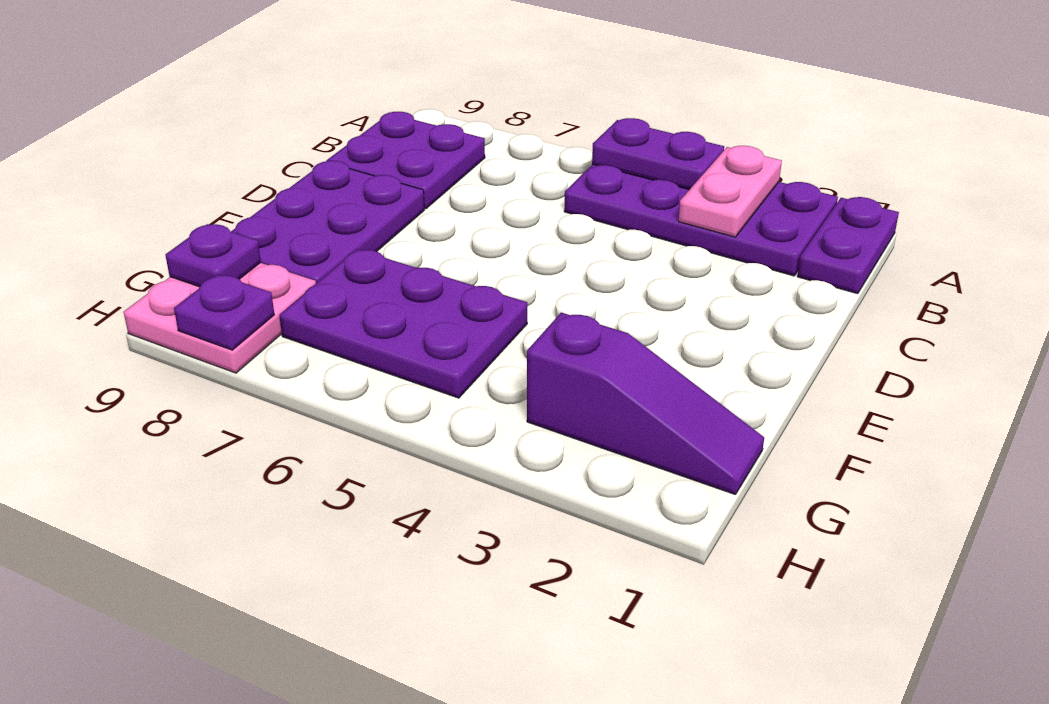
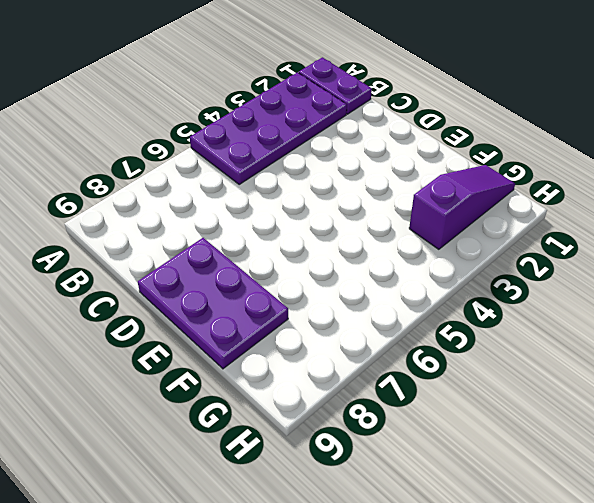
none -> purple 2x2 plate [327,112,485,209]
none -> purple 2x3 plate [279,249,527,398]

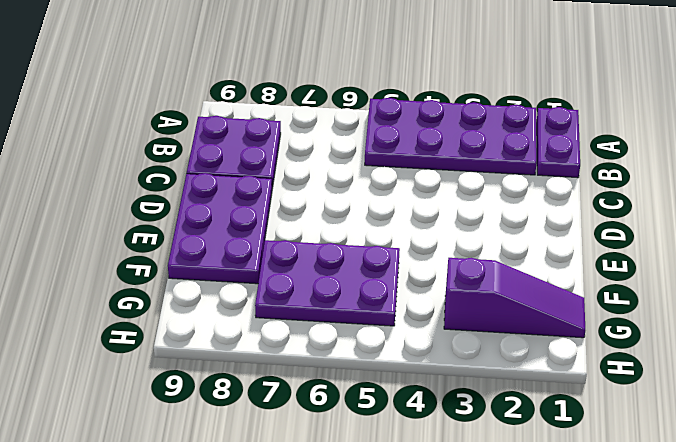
none -> pink 2x2 plate [124,263,316,373]
none -> pink 1x2 plate [679,146,782,237]

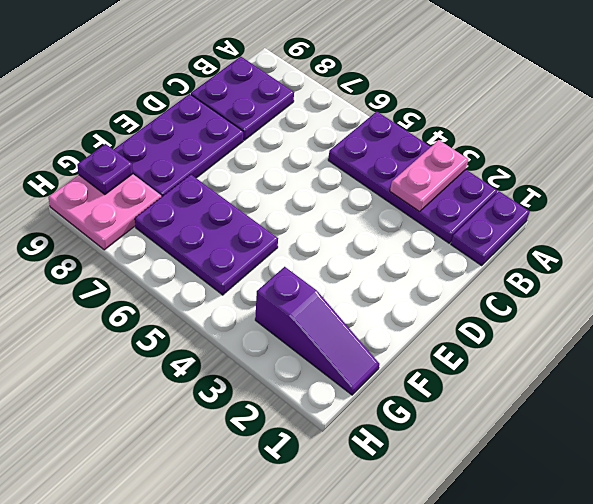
none -> purple 1x2 plate [592,118,724,190]
none -> purple 1x1 plate [174,274,274,350]

